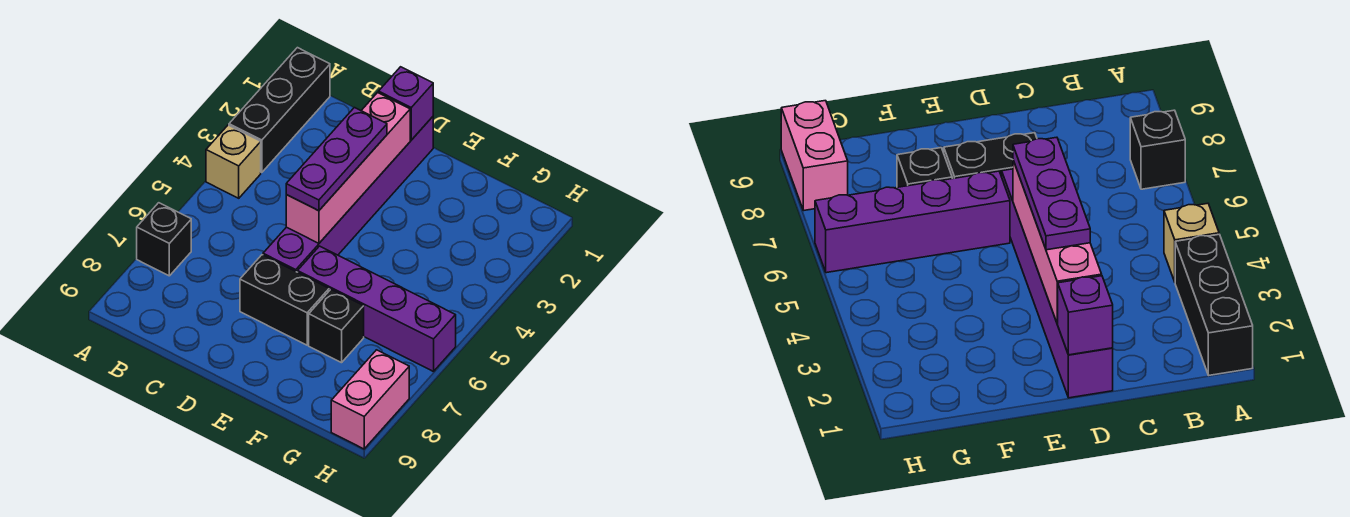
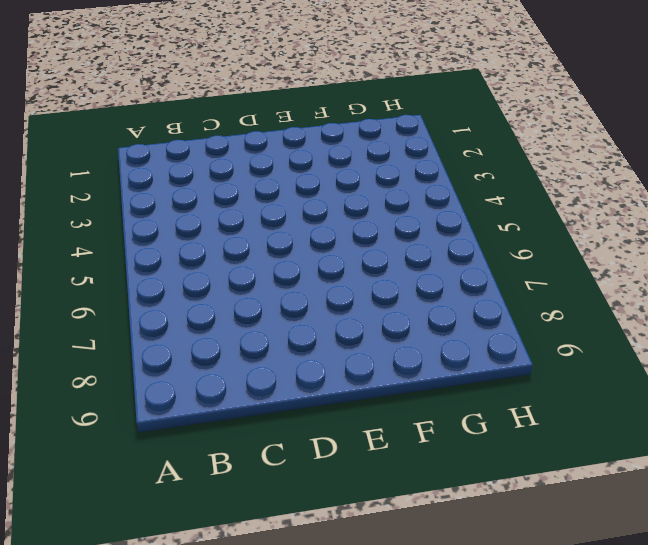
none -> black 1x3 brick [229,48,330,173]
none -> tan 1x1 brick [206,125,261,198]

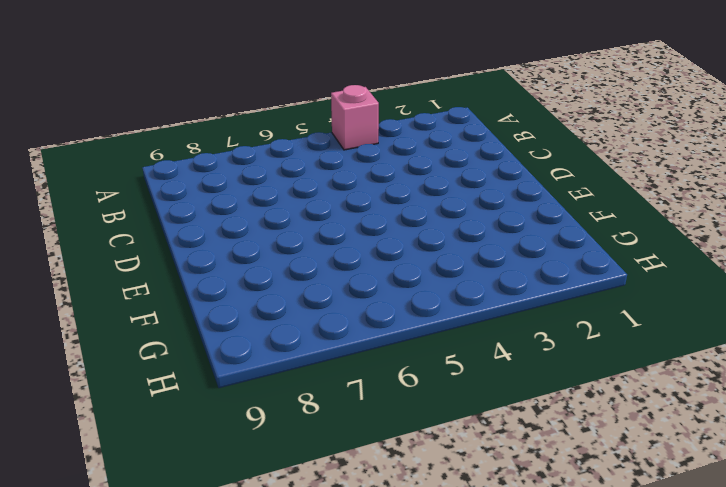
pink 1x1 brick [331,85,379,150] -> tan 1x1 brick [206,125,261,198]
none -> black 1x3 brick [229,48,330,173]
none -> black 1x1 brick [137,203,191,276]

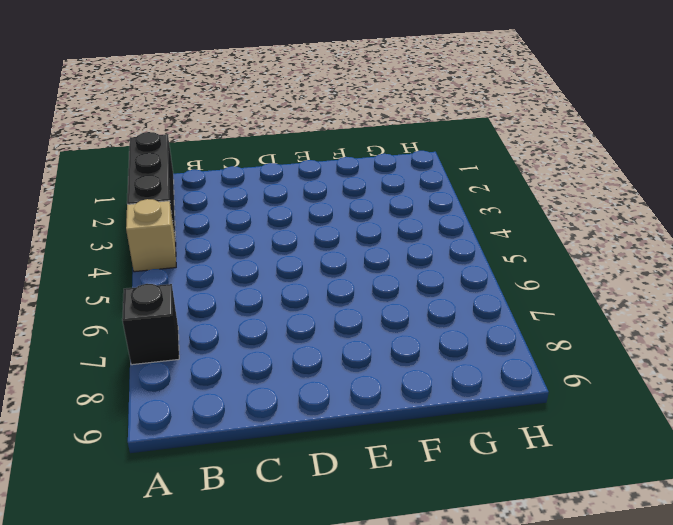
none -> purple 1x6 brick [263,117,433,272]
none -> black 1x2 brick [240,255,329,345]

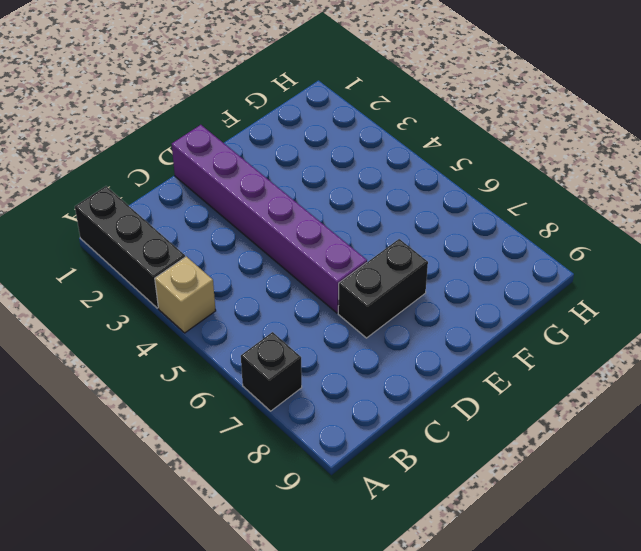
none -> purple 1x4 brick [298,246,456,372]
none -> black 1x1 brick [309,290,364,363]

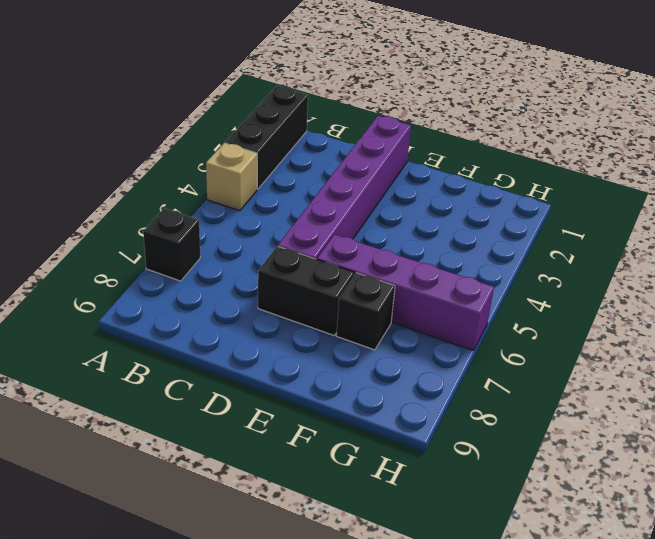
none -> pink 1x2 brick [331,350,409,449]
none -> purple 1x1 brick [379,67,433,140]

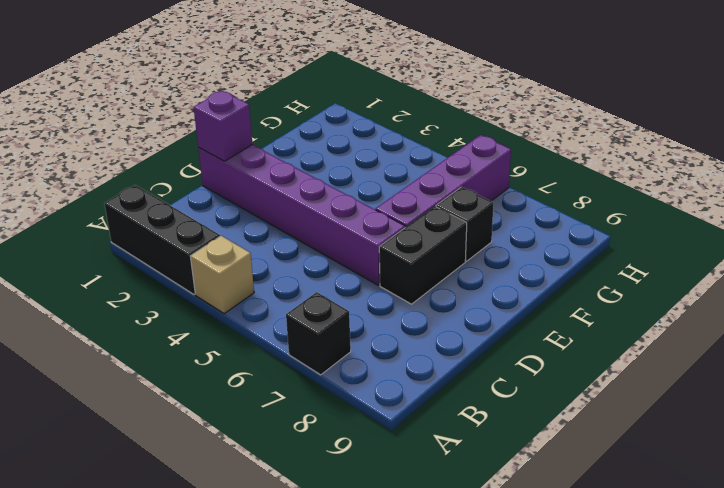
none -> pink 1x2 brick [331,350,409,449]
none -> pink 1x4 brick [286,93,410,243]

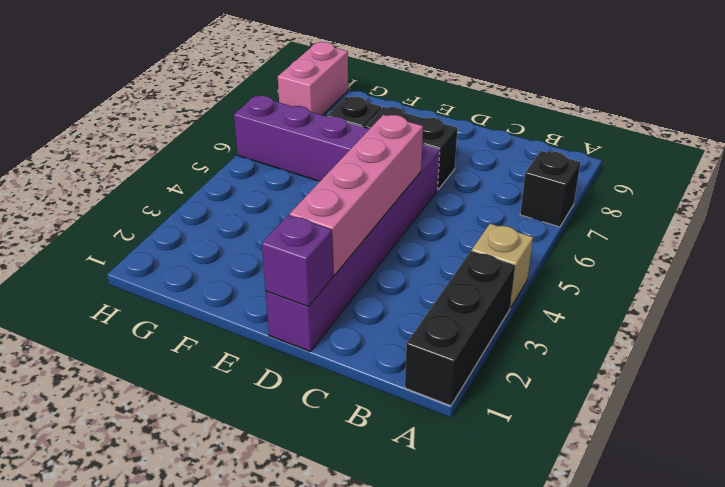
none -> purple 1x3 plate [286,108,387,211]

